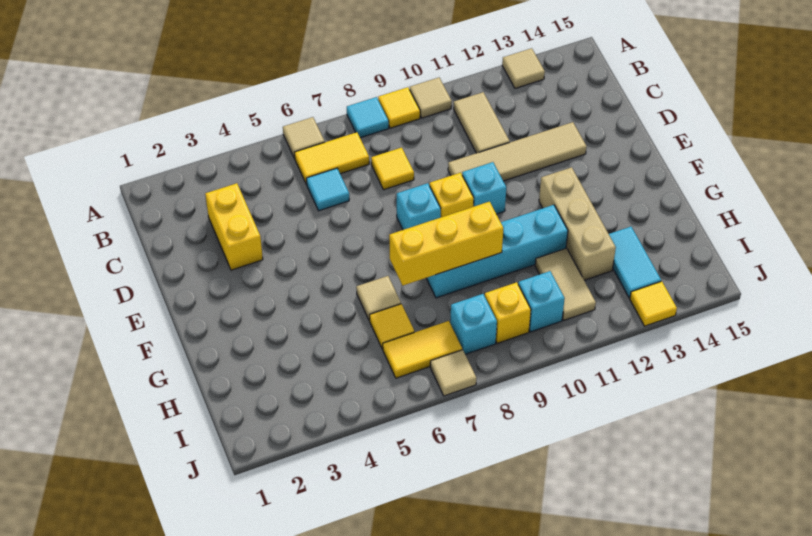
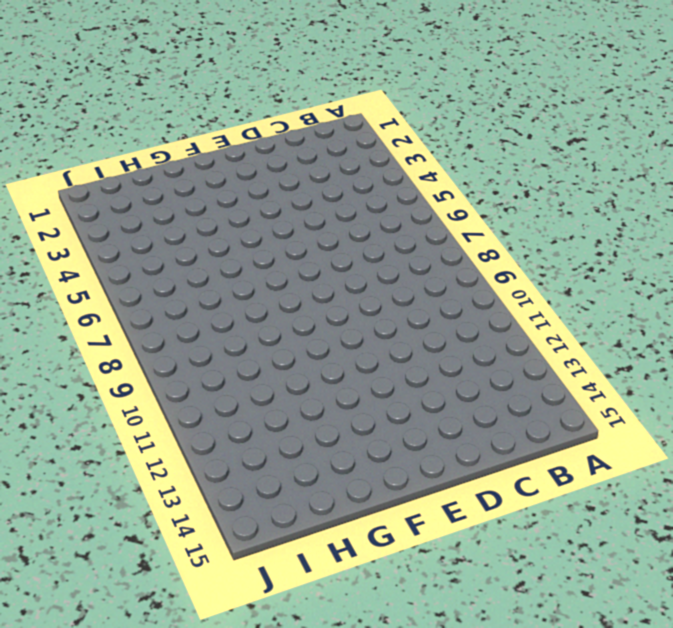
none -> tan 1x1 tile [283,117,325,159]
none -> cyan 1x1 tile [347,97,389,138]
none -> yellow 1x1 tile [378,87,420,128]

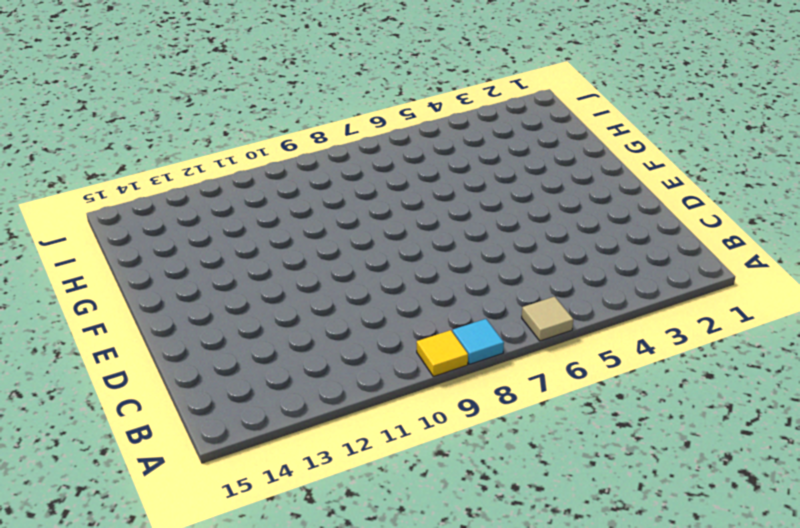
none -> tan 1x1 tile [410,78,452,118]
none -> tan 1x1 tile [502,48,545,88]
none -> yellow 1x2 tile [294,132,369,184]

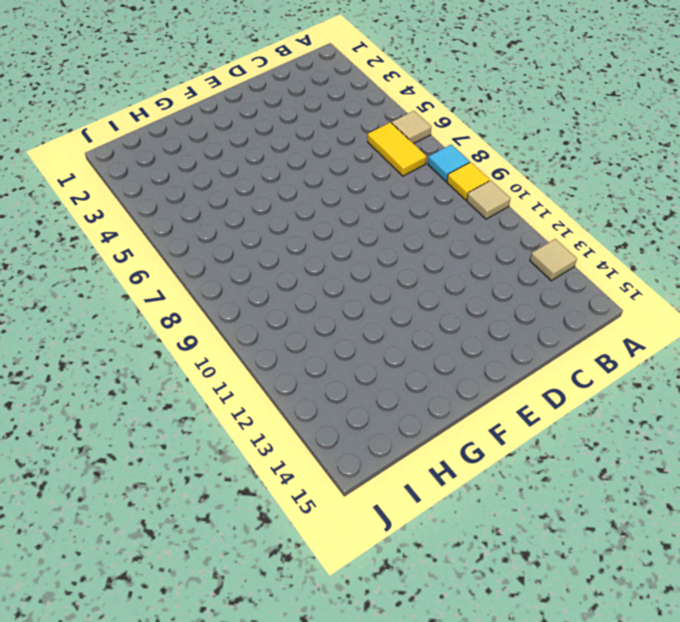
none -> tan 1x2 tile [454,92,510,153]
none -> yellow 1x2 brick [205,183,263,270]
none -> cyan 1x1 tile [306,168,349,211]

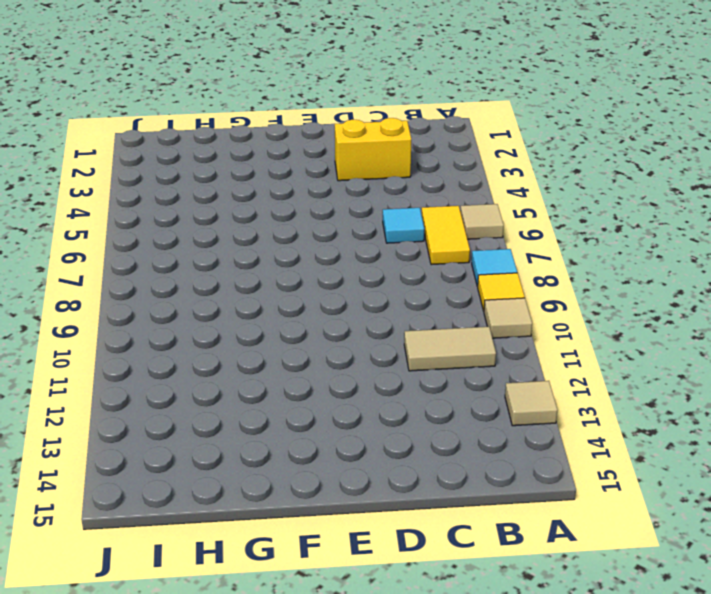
none -> yellow 1x1 tile [371,148,414,190]
none -> tan 1x4 tile [448,122,587,181]
none -> cyan 1x1 brick [397,183,441,230]

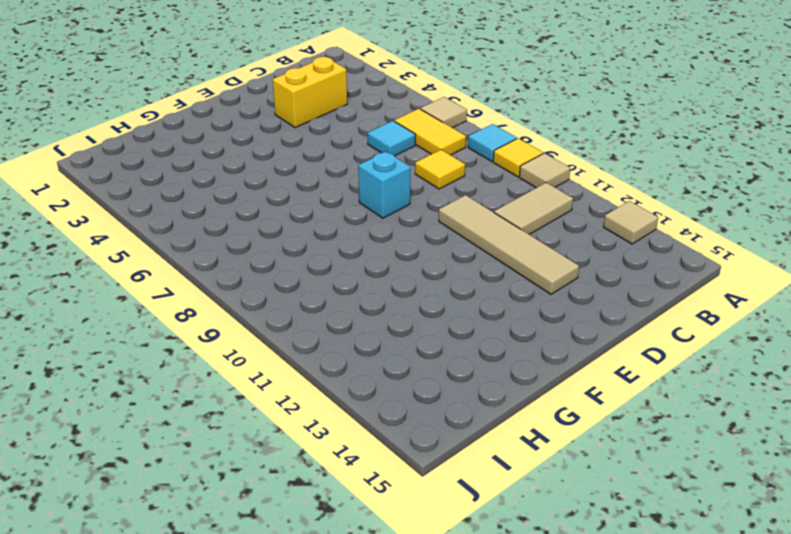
none -> yellow 1x1 brick [430,173,474,217]
none -> cyan 1x1 brick [462,162,506,214]
none -> tan 1x3 brick [539,167,616,280]

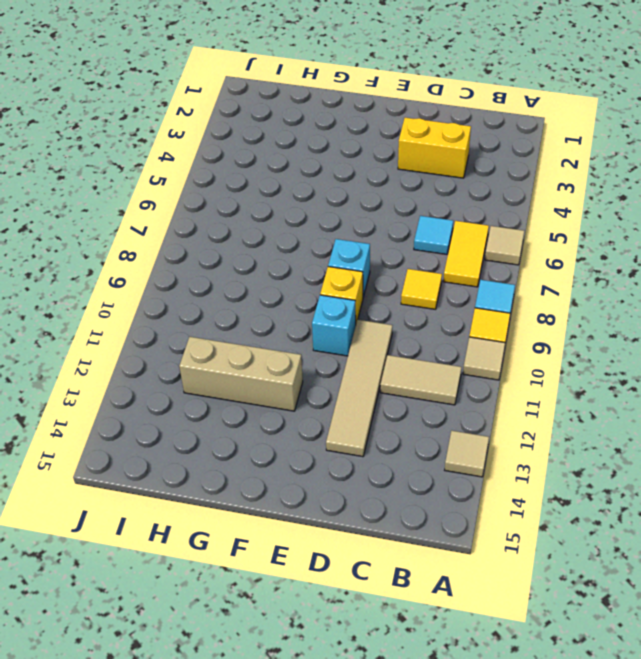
none -> tan 1x1 tile [356,276,401,321]
none -> cyan 1x4 brick [426,205,568,298]
none -> yellow 1x1 tile [369,304,414,349]

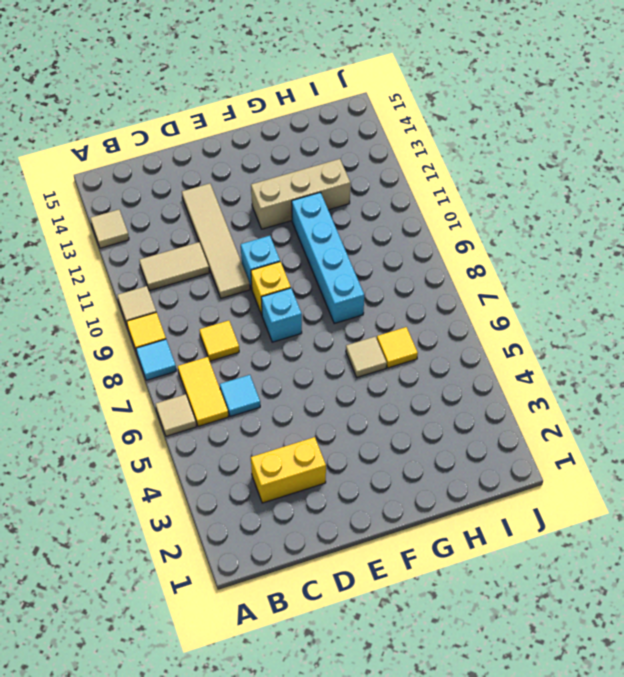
none -> tan 1x2 tile [535,248,596,320]
none -> cyan 1x2 tile [609,227,661,298]
none -> yellow 1x2 tile [383,321,462,378]

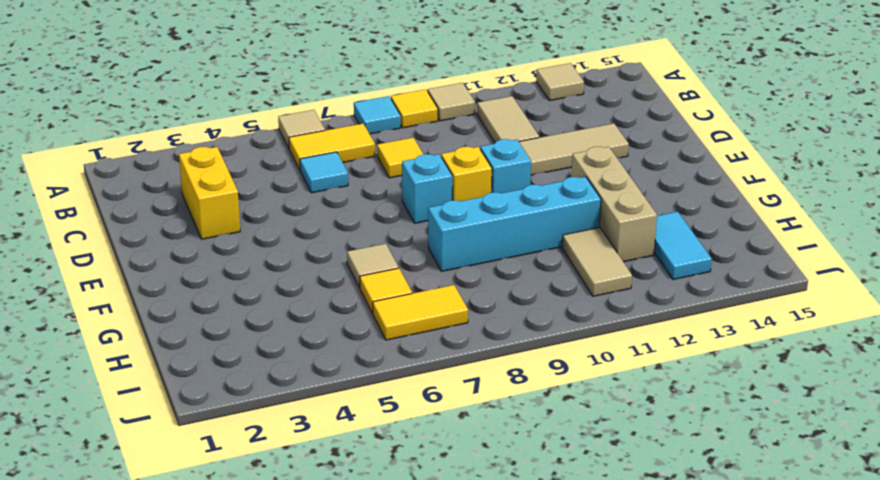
none -> cyan 1x1 brick [450,294,497,354]
none -> yellow 1x1 brick [485,282,531,343]
none -> cyan 1x1 brick [518,271,565,332]

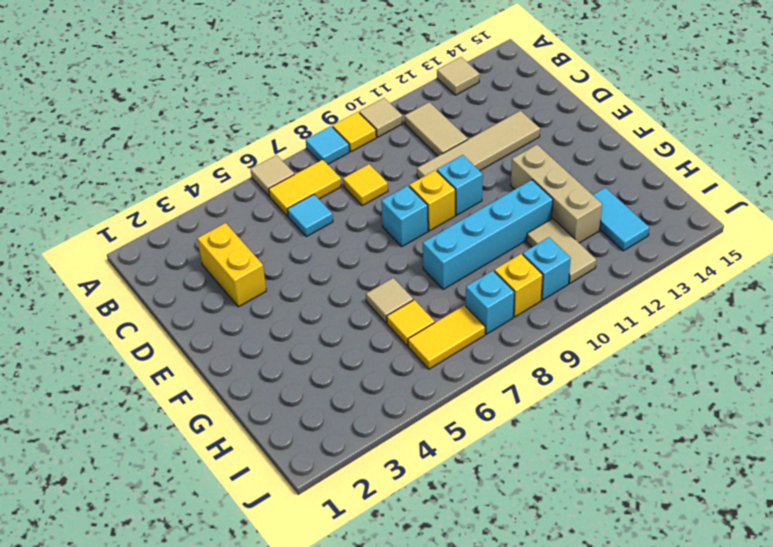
none -> tan 1x1 tile [430,350,476,396]
none -> yellow 1x1 tile [630,281,677,326]
none -> yellow 1x3 brick [389,202,503,285]

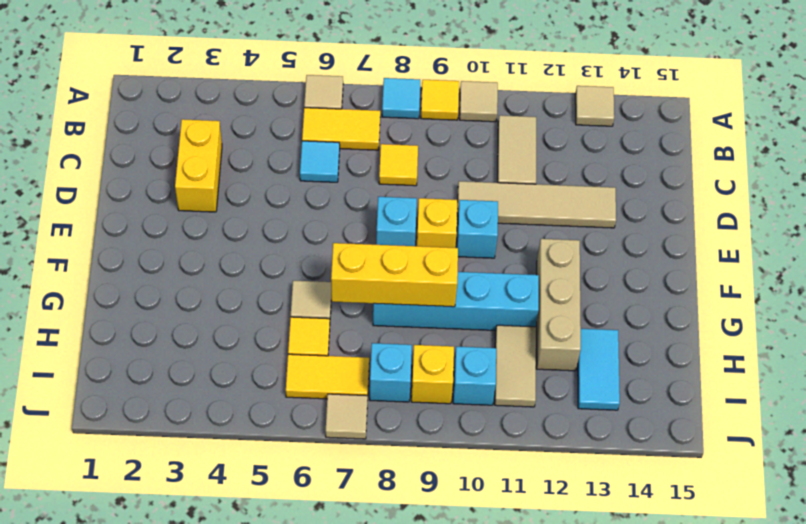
none -> yellow 1x1 tile [630,281,677,326]

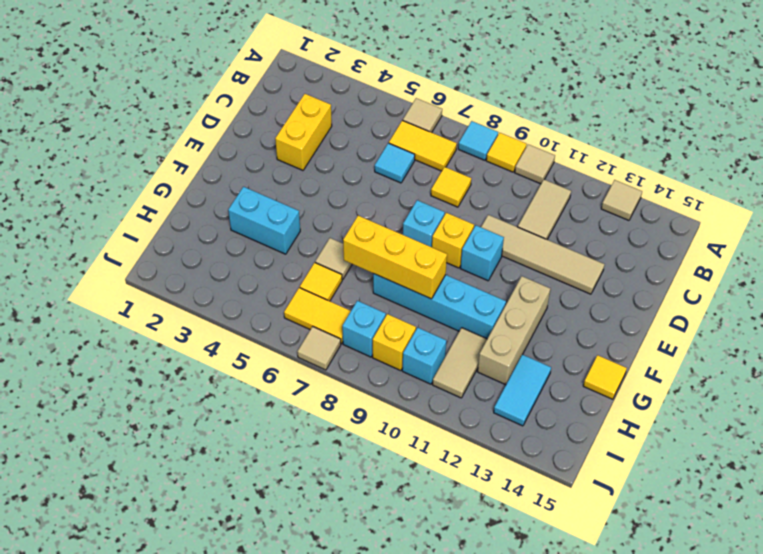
cyan 1x2 brick [228,187,300,254] -> none
yellow 1x1 tile [583,355,627,399] -> yellow 1x1 tile moved to [630,281,677,326]

